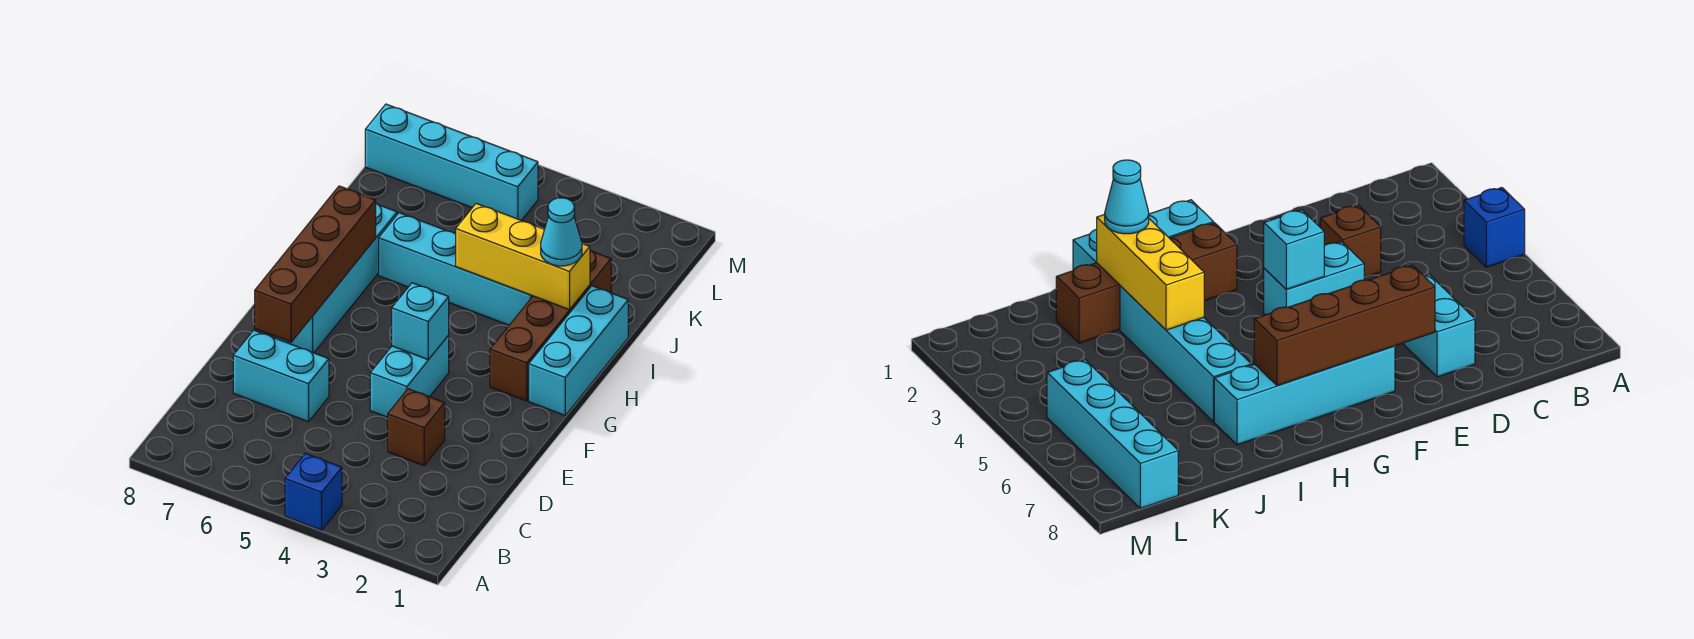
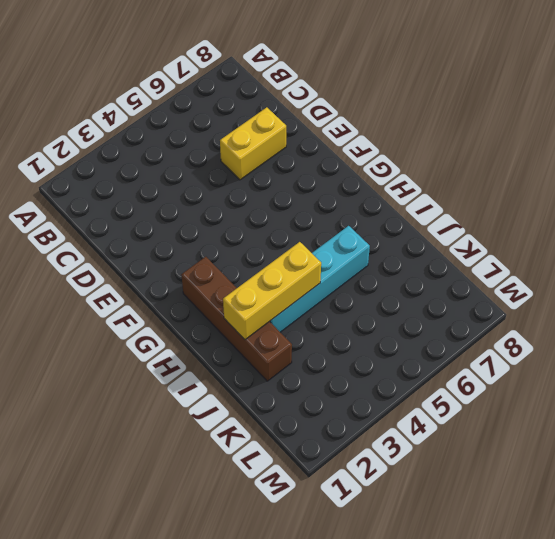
yellow 1x2 brick [220,107,286,180] -> cyan 1x2 brick [233,330,329,422]
none -> blue 1x1 brick [285,453,342,530]
none -> brown 1x1 brick [388,389,445,466]
none -> cyan 1x2 brick [370,335,449,417]

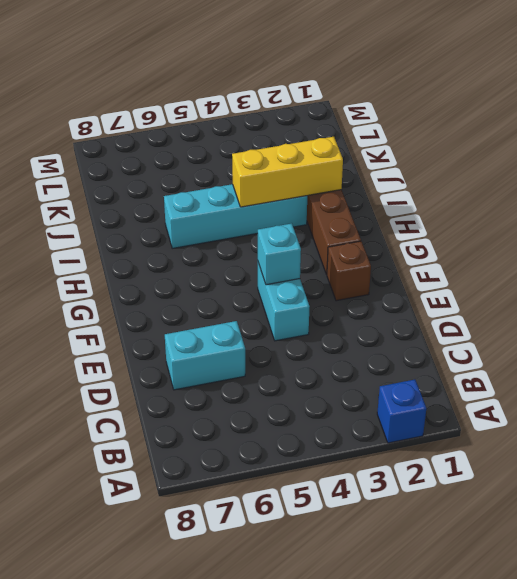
blue 1x1 brick [377,380,426,443] -> blue 1x1 brick moved to [285,453,342,530]
brown 1x1 brick [327,241,371,301] -> brown 1x1 brick moved to [388,389,445,466]
none -> cyan 1x4 brick [276,204,397,353]
none -> cyan 1x3 brick [529,286,628,415]
none -> cyan 1x4 brick [365,104,538,220]

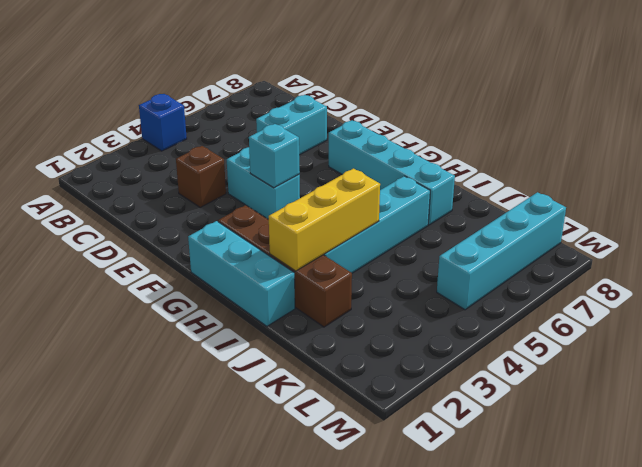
none -> brown 1x4 brick [255,186,376,342]
none -> cyan 1x1 cone [541,198,582,266]

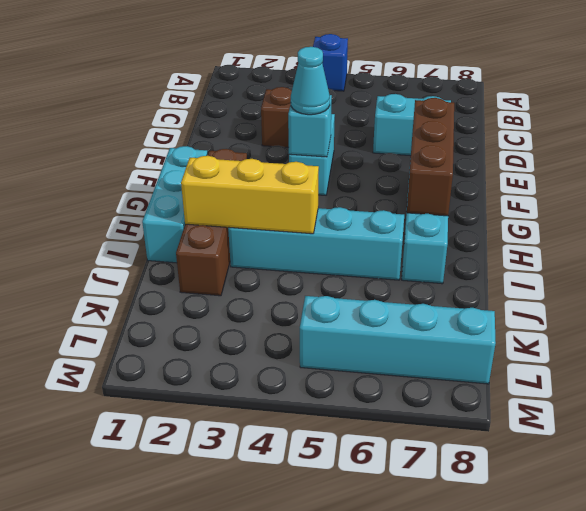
cyan 1x1 cone [291,47,330,115] -> cyan 1x1 cone moved to [541,198,582,266]
brown 1x3 brick [407,98,454,216] -> brown 1x4 brick [255,186,376,342]

